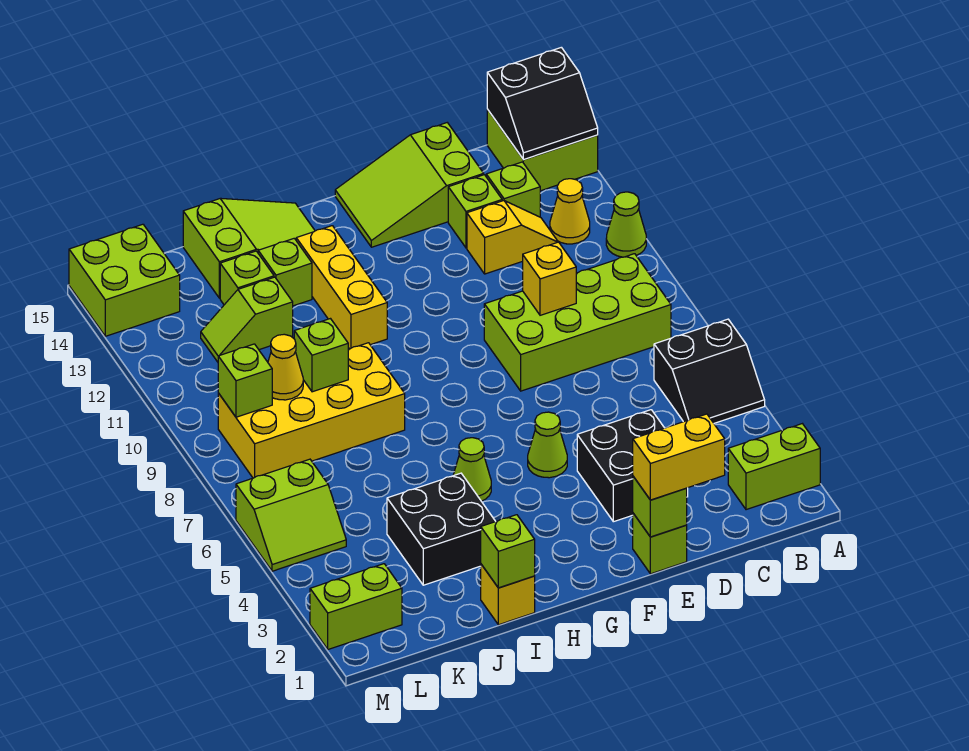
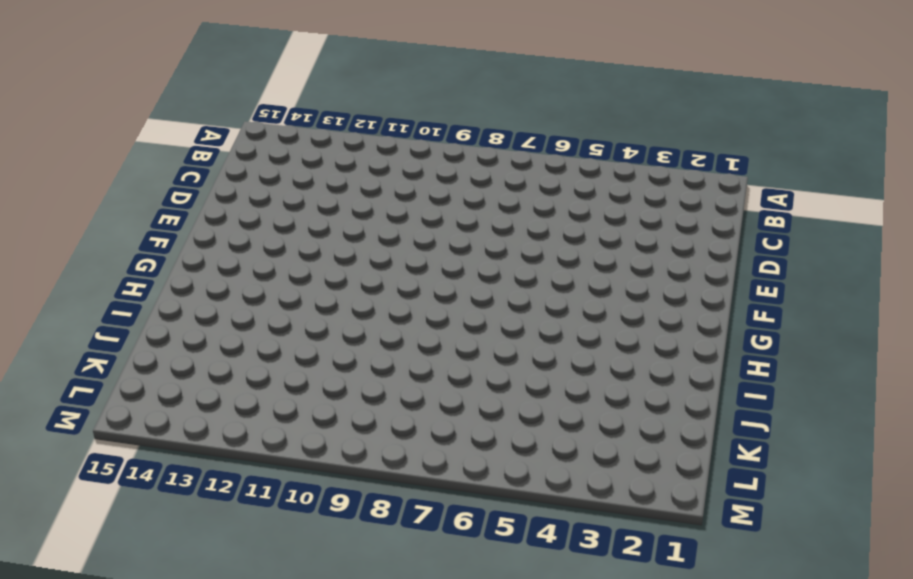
none -> lime 1x2 brick [728,424,820,510]
none -> black 2x2 slope [654,319,765,423]
none -> lime 1x1 cone [606,192,646,257]
none -> lime 2x2 brick [487,109,598,191]

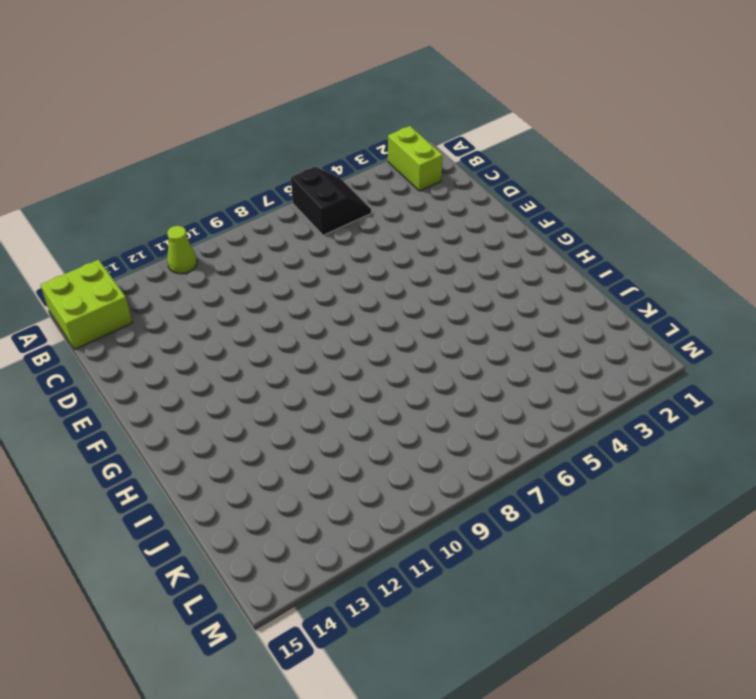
none -> lime 2x4 brick [484,254,671,391]
none -> yellow 1x1 cone [550,179,590,244]
none -> yellow 1x2 slope [467,201,558,274]
none -> lime 1x1 brick [486,162,540,217]

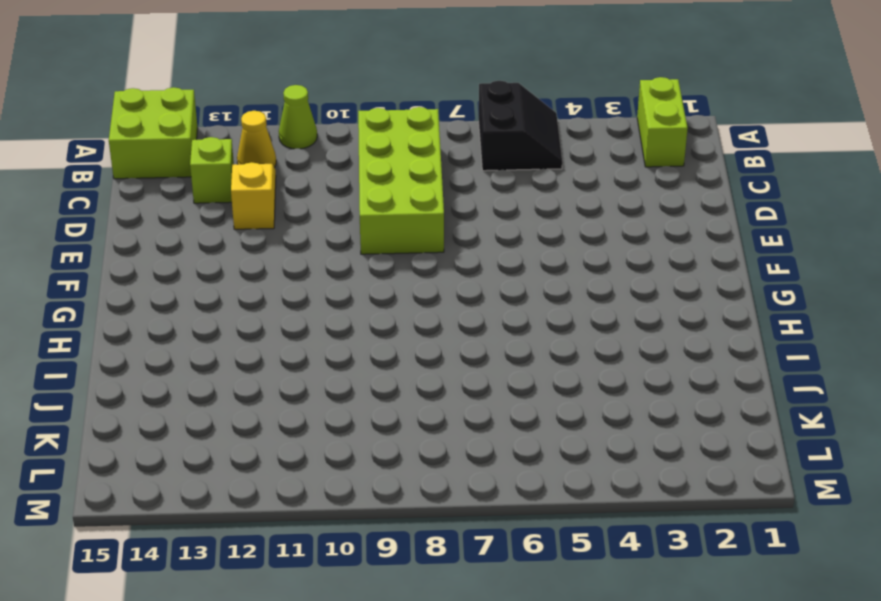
none -> black 2x2 brick [577,410,688,522]
none -> lime 1x1 brick [448,175,502,248]
none -> lime 2x3 slope [335,123,484,247]
none -> lime 1x1 brick [633,513,687,574]

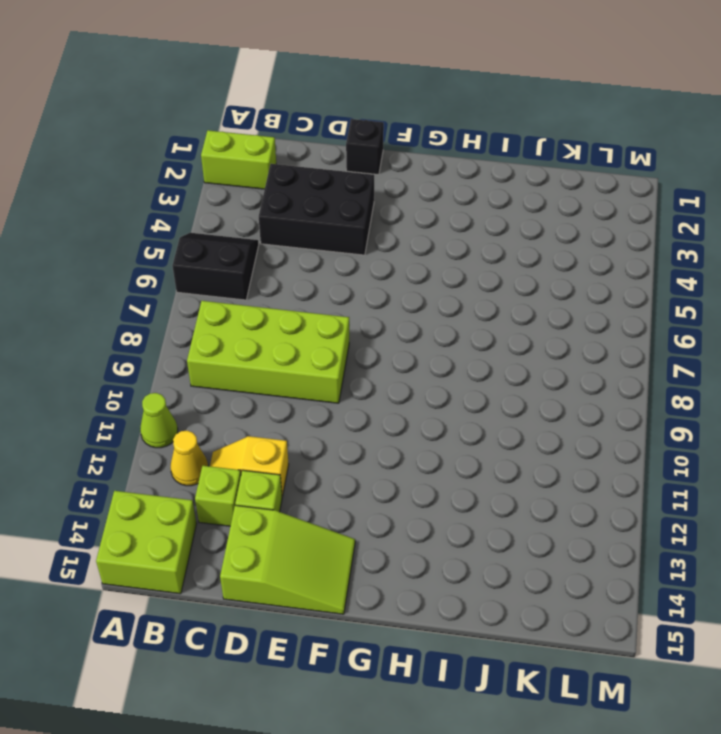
black 2x3 brick [259,164,374,255] -> black 2x2 brick [577,410,688,522]
black 1x1 brick [346,119,384,175] -> lime 1x1 brick [633,513,687,574]
none -> lime 1x1 cone [528,412,567,478]
none -> lime 1x1 cone [453,438,491,501]
none -> yellow 1x3 brick [296,226,387,349]
none -> lime 2x3 slope [183,198,315,298]

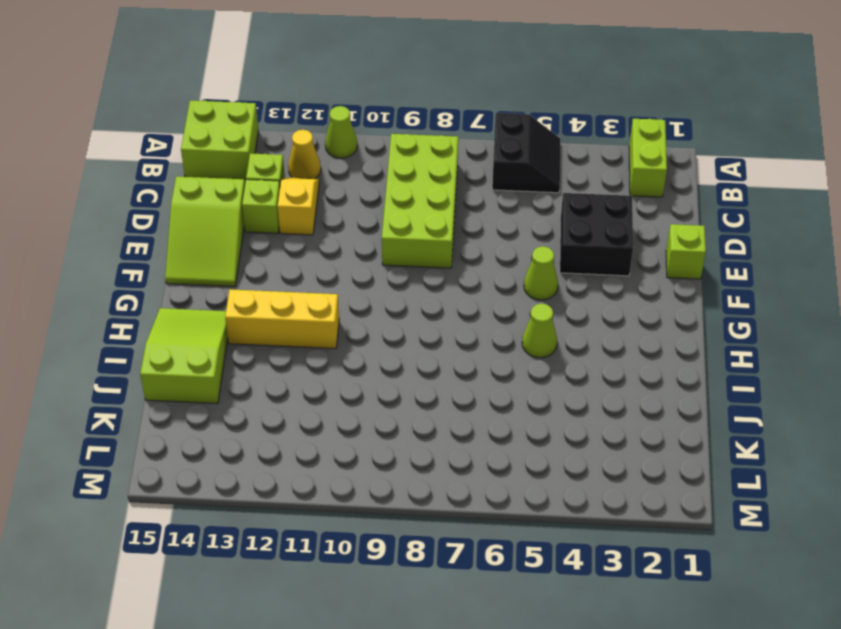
none -> yellow 1x1 brick [481,564,535,625]
none -> black 2x2 brick [387,473,496,585]
none -> yellow 2x4 brick [218,343,405,478]
none -> lime 1x1 brick [258,238,312,306]

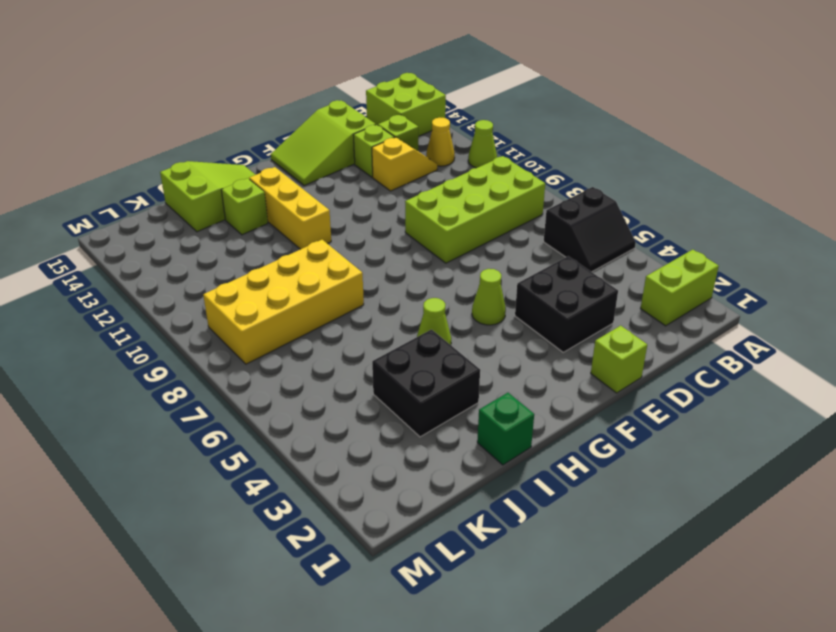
green 1x1 brick [477,393,534,465] -> yellow 1x1 brick [481,564,535,625]
none -> lime 1x2 slope [201,277,293,362]
none -> lime 1x1 brick [220,251,274,305]
none -> lime 1x2 brick [310,564,402,649]
none -> lime 2x2 slope [236,459,346,571]

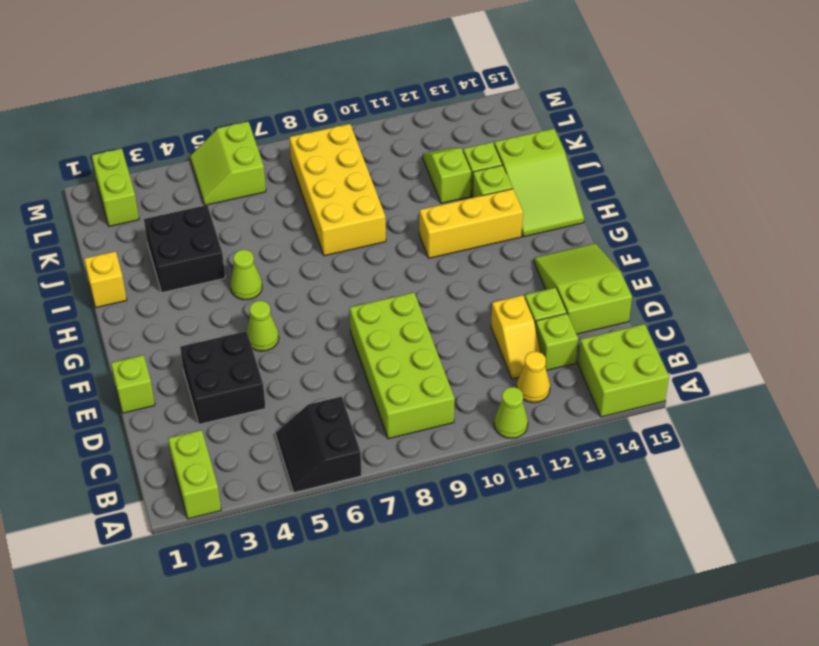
none -> lime 2x2 brick [69,224,180,336]
none -> black 2x2 slope [487,47,598,160]
none -> yellow 1x1 brick [523,242,576,315]
none -> lime 1x1 brick [633,476,687,537]

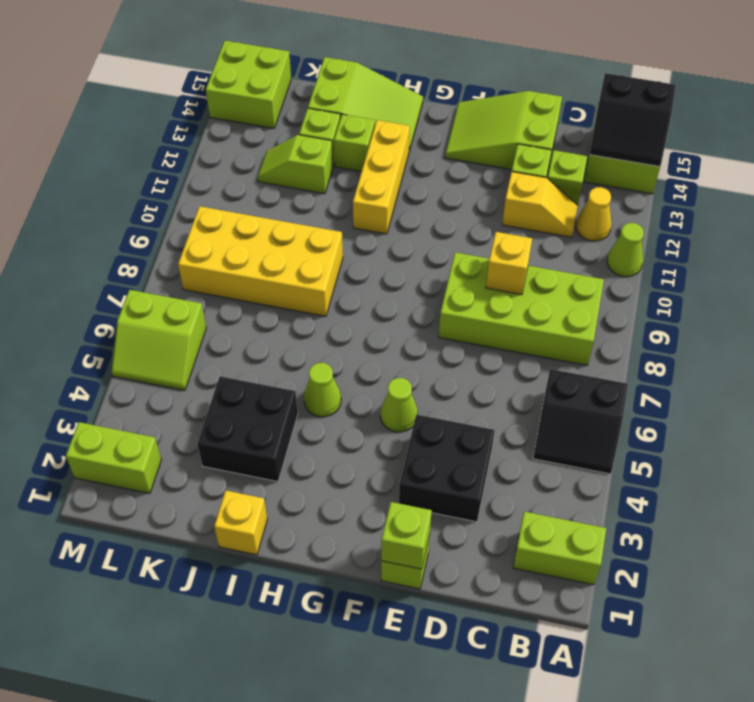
none -> lime 1x1 brick [481,515,535,588]
none -> lime 1x1 brick [294,319,348,392]
none -> yellow 1x1 cone [268,334,303,400]
none -> lime 1x1 brick [218,344,272,417]

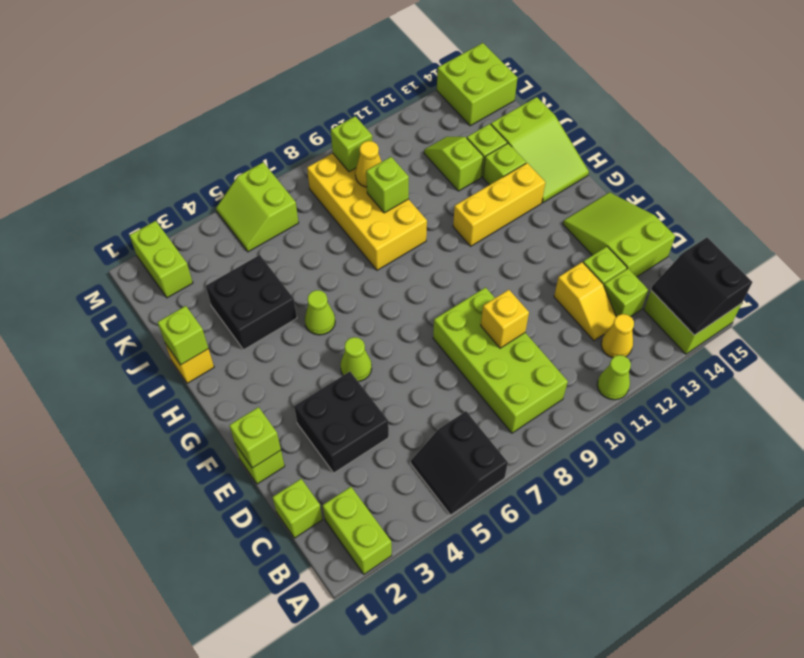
lime 1x1 brick [273,479,323,538] -> none
none -> yellow 1x2 brick [633,414,725,500]

